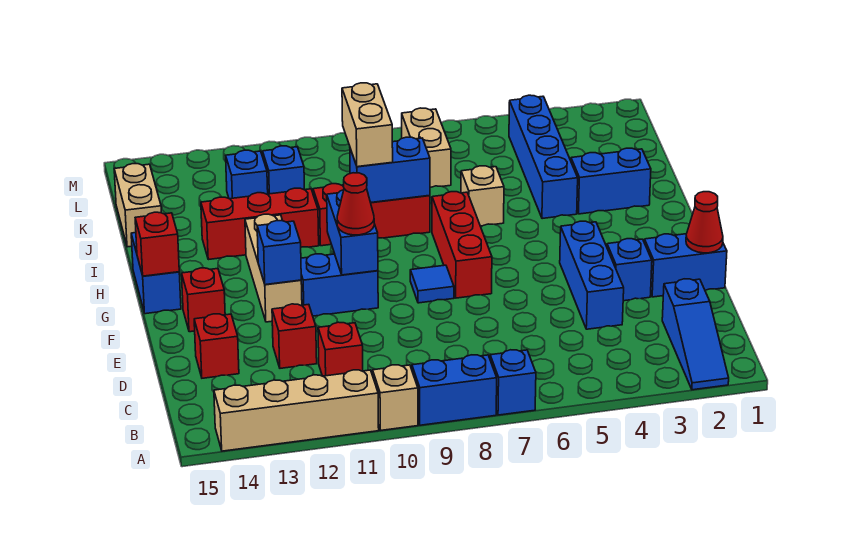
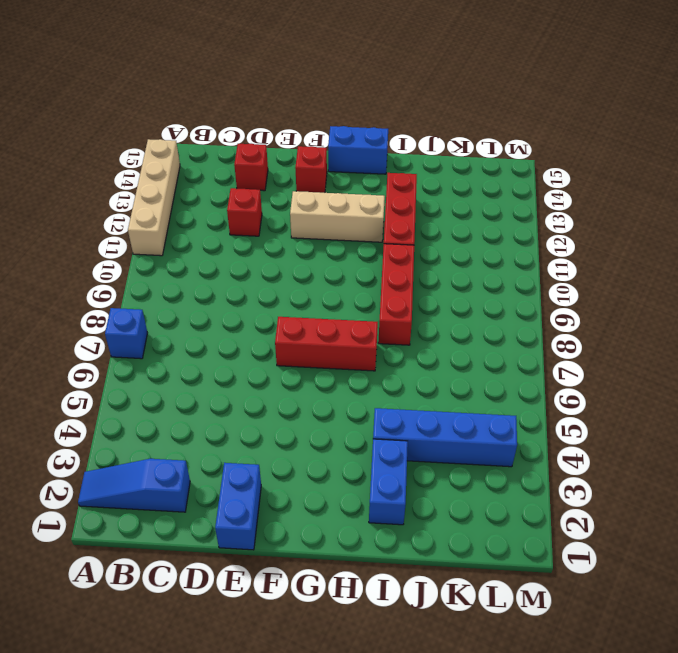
none -> blue 1x2 brick [412,355,497,425]
none -> tan 1x1 brick [373,365,418,430]
none -> red 1x1 brick [318,322,363,376]
none -> blue 1x3 brick [560,221,624,329]

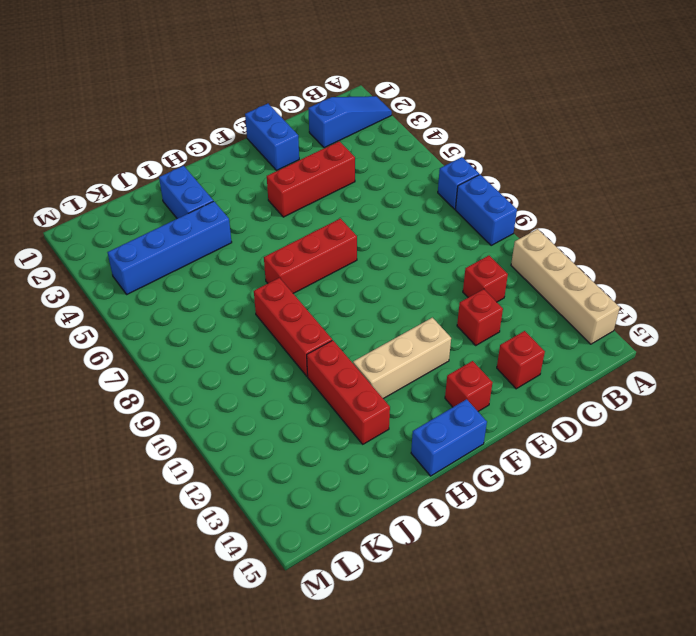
red 1x3 brick [267,141,355,217] -> blue 1x3 brick [560,221,624,329]
none -> tan 1x1 brick [373,365,418,430]
none -> blue 1x1 brick [607,239,652,301]
none -> blue 1x1 tile [410,265,454,303]
none -> blue 1x2 brick [301,254,378,316]

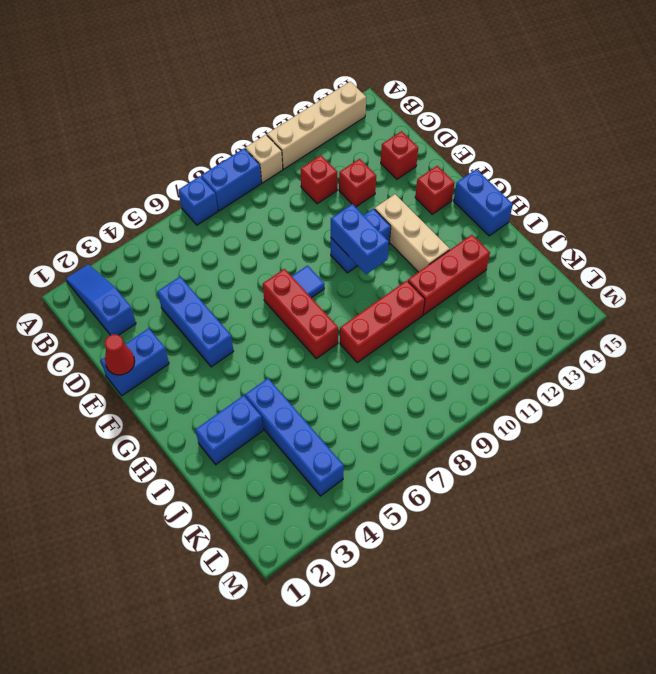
none -> blue 1x1 brick [607,239,652,301]
none -> tan 1x1 brick [461,166,504,226]
none -> tan 1x2 brick [114,164,161,247]
none -> tan 1x2 brick [402,108,451,188]

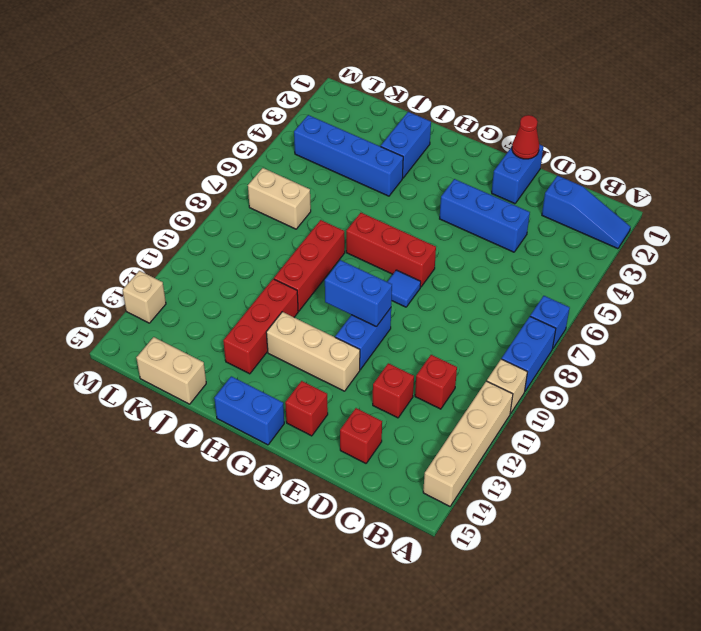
tan 1x1 brick [123,271,166,323] -> tan 1x1 brick moved to [461,166,504,226]
none -> blue 1x1 brick [607,239,652,301]
none -> blue 1x1 brick [263,146,305,194]
none -> blue 1x1 brick [226,150,268,199]
none -> blue 1x1 brick [257,221,301,285]

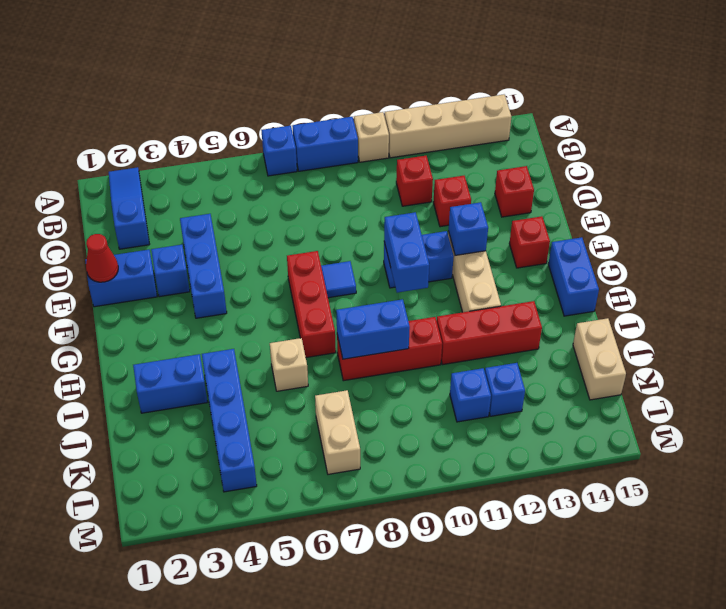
none -> red 1x1 brick [135,212,179,276]
none -> red 1x1 cone [337,173,374,235]
none -> tan 1x2 brick [342,83,393,167]

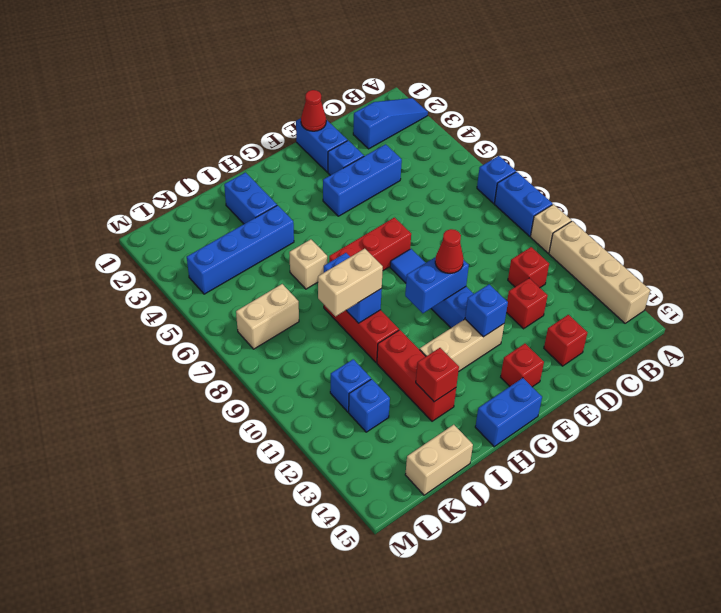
red 1x1 brick [416,348,459,402] -> red 1x1 brick moved to [135,212,179,276]

